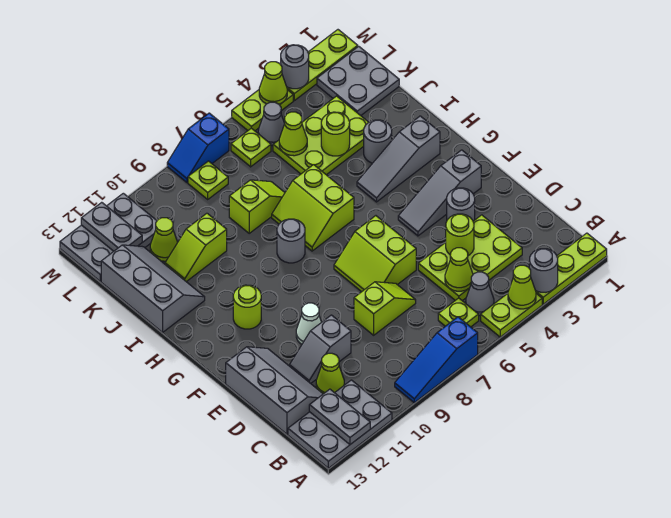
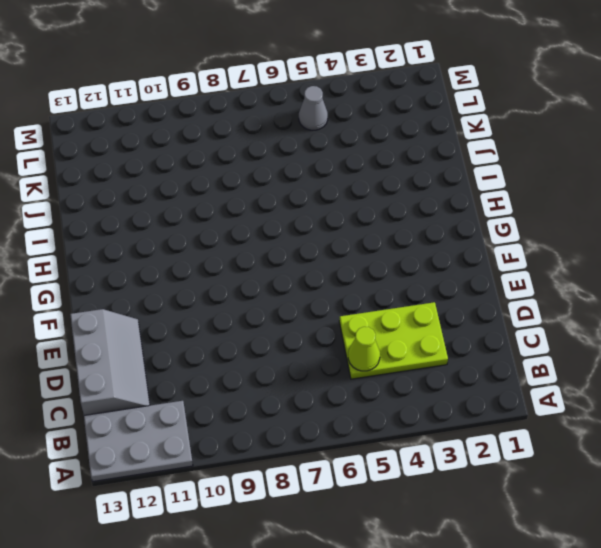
none -> lime 1x3 plate [536,233,607,304]
none -> lime 1x2 plate [481,293,542,337]
none -> blue 1x3 slope [395,317,478,403]
none -> grey 1x1 cone [466,272,494,316]

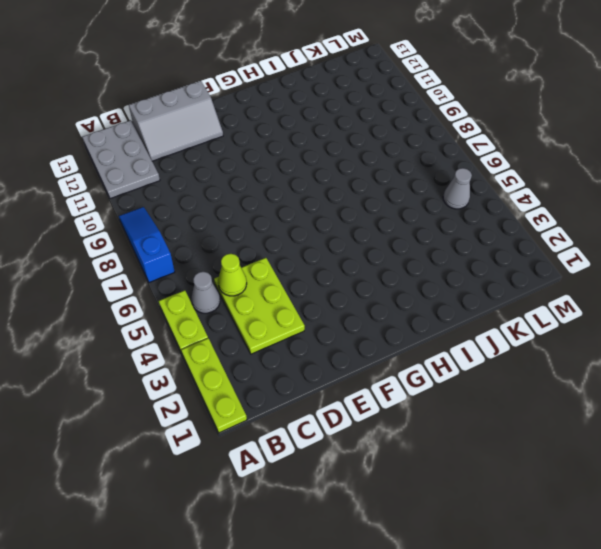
none -> lime 1x1 plate [438,298,479,327]
none -> lime 1x1 cone [316,353,344,394]
none -> lime 1x2 slope [354,282,416,335]
none -> grey 1x2 slope [289,315,351,383]

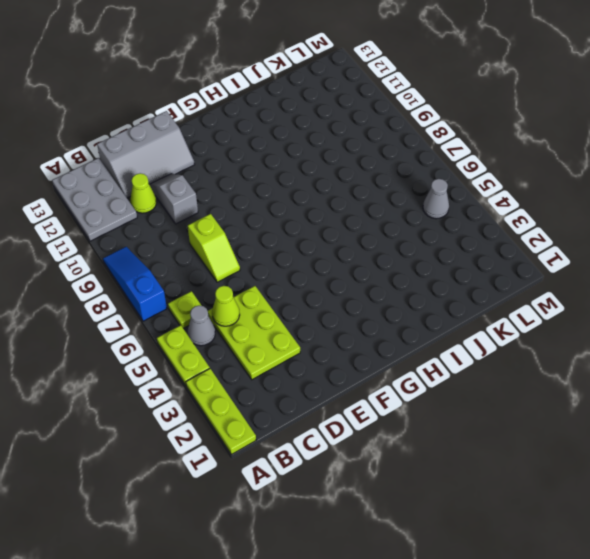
none -> grey 1x1 round brick [447,188,475,221]
none -> lime 2x2 slope [334,216,416,292]
none -> white 1x1 cone [296,303,321,344]
none -> grey 1x3 slope [398,150,481,236]

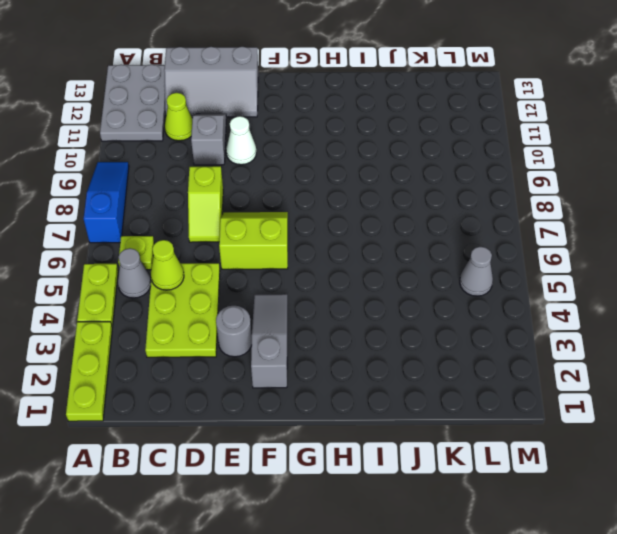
none -> lime 1x1 round brick [233,285,261,329]
none -> grey 1x3 slope [357,116,440,202]
none -> lime 2x2 slope [272,165,354,251]
none -> grey 1x1 round brick [277,219,305,263]

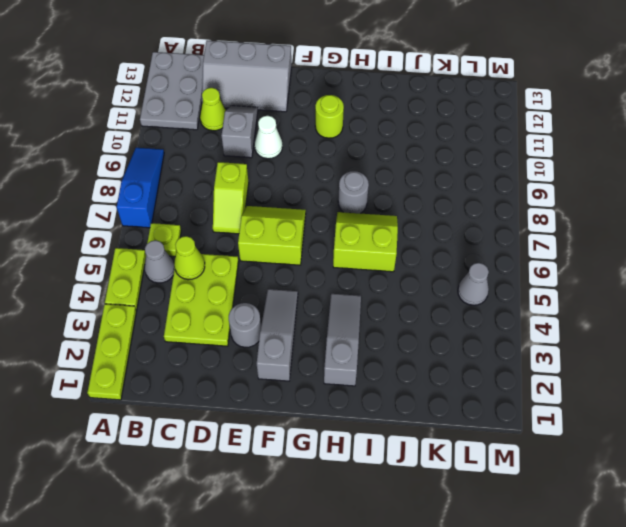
none -> grey 1x1 round brick [364,120,392,163]
none -> grey 2x3 slope [101,245,205,332]
none -> lime 2x3 plate [273,96,369,175]
none -> lime 1x2 slope [229,180,285,233]

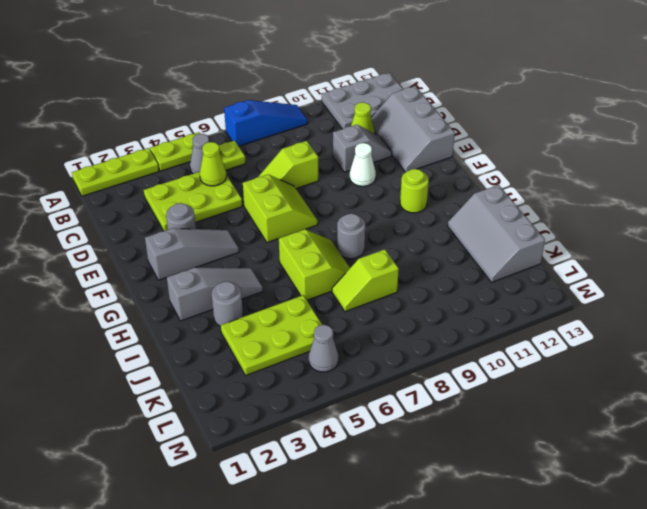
none -> lime 1x2 slope [165,213,227,282]
none -> grey 2x2 plate [317,46,399,116]
none -> lime 1x1 cone [150,218,178,261]
none -> lime 1x1 plate [231,128,271,167]

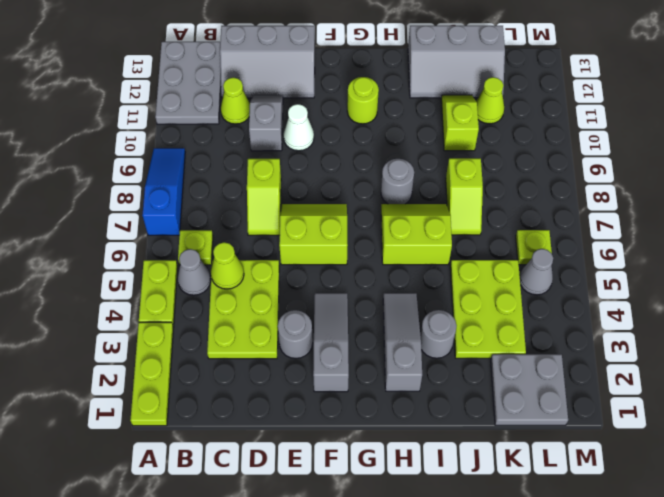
none -> lime 1x1 plate [188,161,228,199]
none -> grey 2x3 plate [60,193,157,281]
none -> lime 1x3 plate [287,30,358,101]
none -> lime 1x2 plate [232,90,293,131]

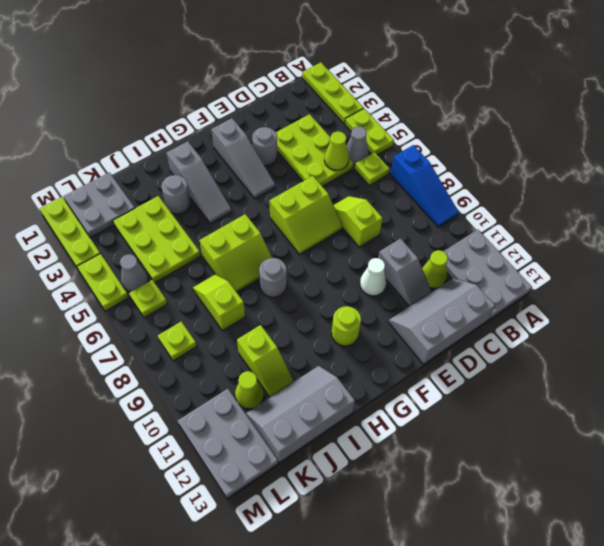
none -> blue 1x2 slope [167,113,229,182]
none -> grey 1x1 round brick [529,249,558,292]
none -> lime 1x1 cone [508,265,536,309]
none -> grey 1x2 plate [309,389,370,444]

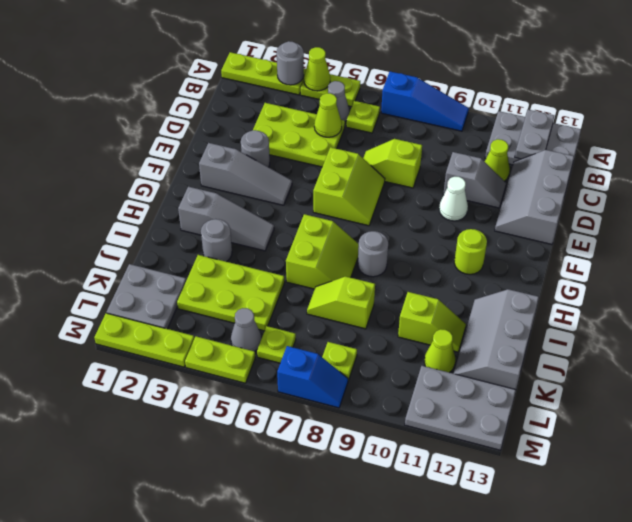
none -> lime 1x1 round brick [446,214,474,256]
none -> lime 1x1 round brick [321,112,350,156]
none -> lime 1x1 cone [279,112,307,156]
none -> grey 1x2 plate [81,202,142,251]

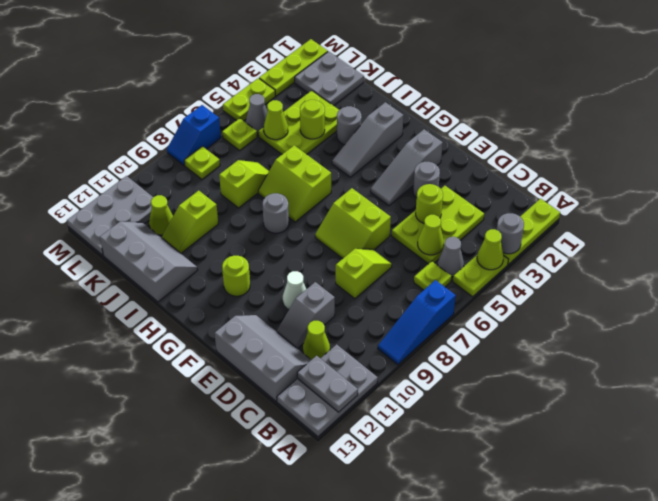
none -> grey 1x2 plate [81,202,142,251]
none -> grey 1x1 round brick [281,45,309,89]
none -> lime 1x1 cone [259,62,287,104]

